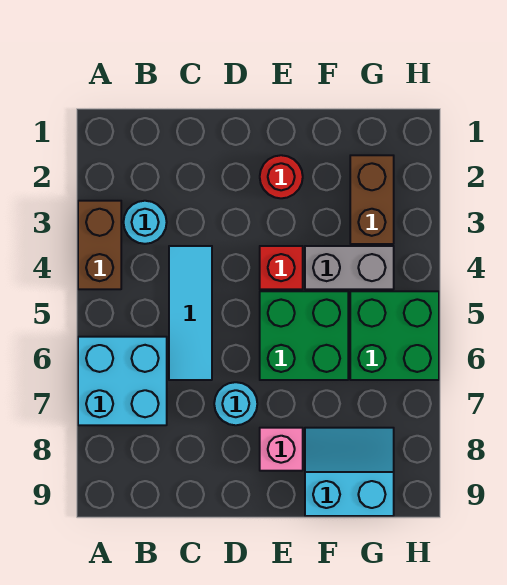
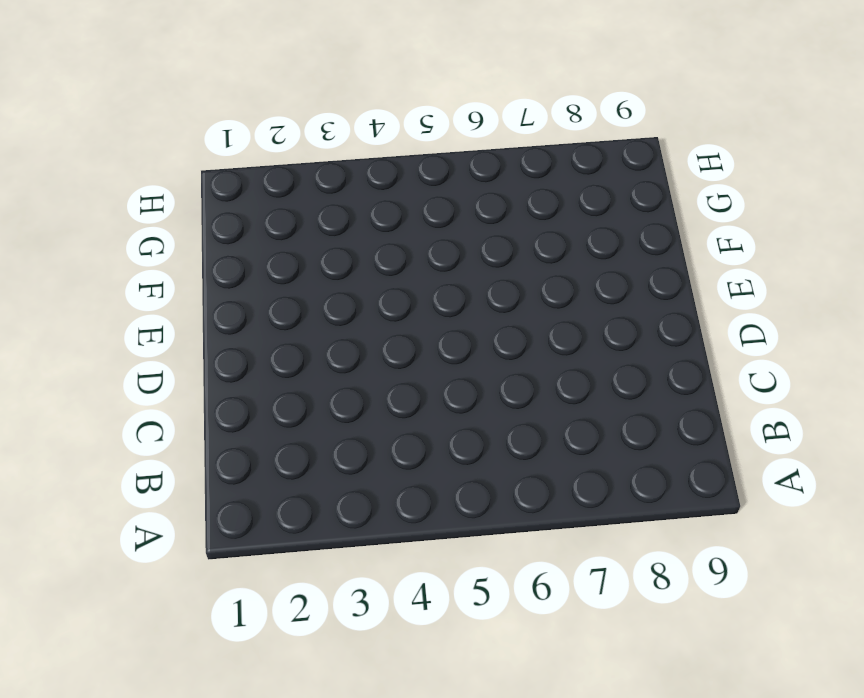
none -> brown 1x2 brick [78,201,121,289]
none -> cyan 2x2 brick [78,337,167,425]
none -> cyan 1x1 round brick [124,201,167,244]

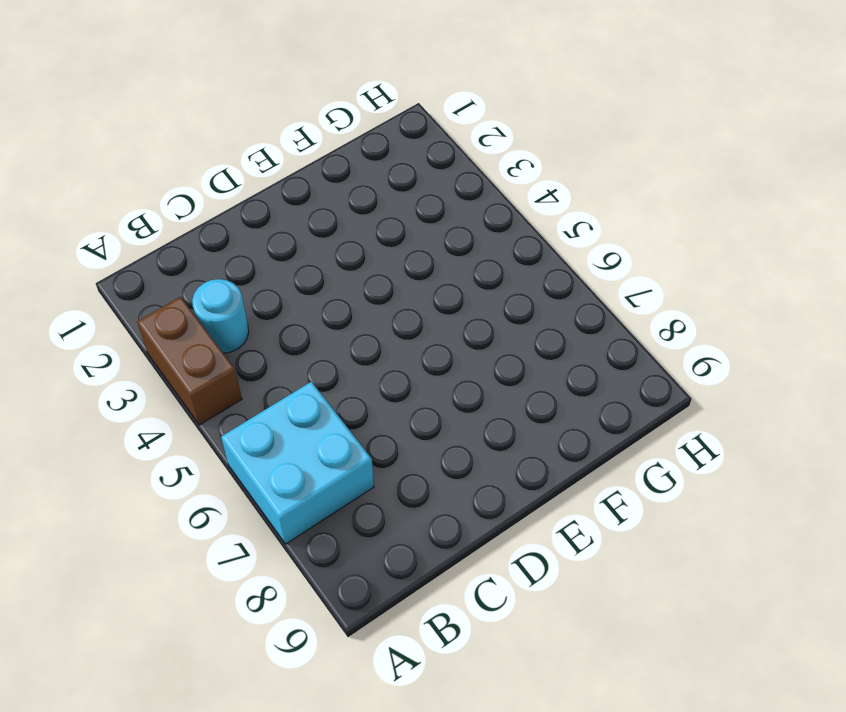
none -> cyan 1x3 tile [169,246,212,380]
none -> cyan 1x1 round brick [214,382,257,425]
none -> red 1x1 round brick [260,155,303,198]

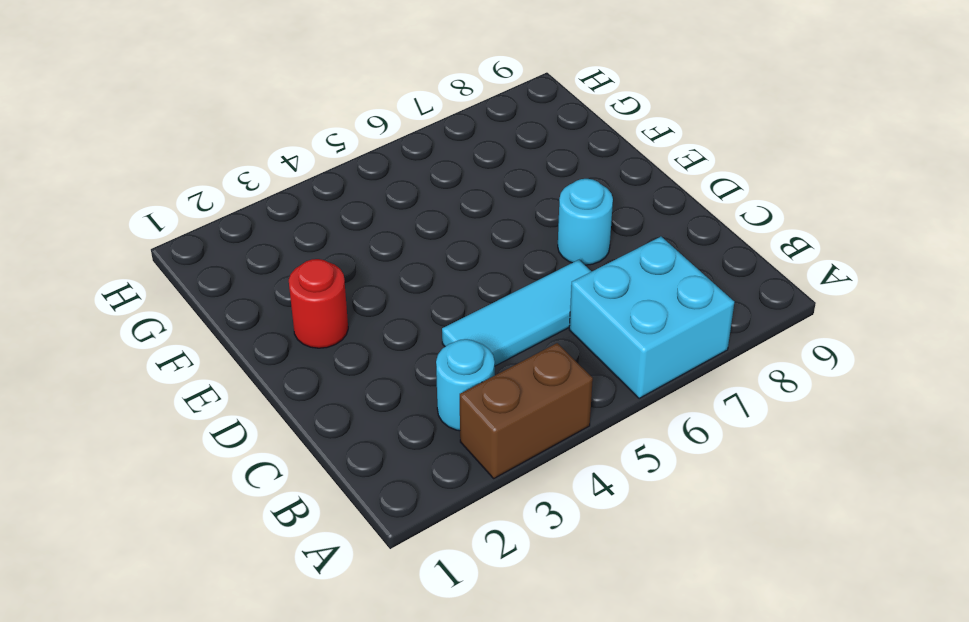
none -> red 1x1 brick [260,246,303,289]
none -> green 2x2 brick [260,291,348,380]
none -> pink 1x1 brick [260,428,303,471]

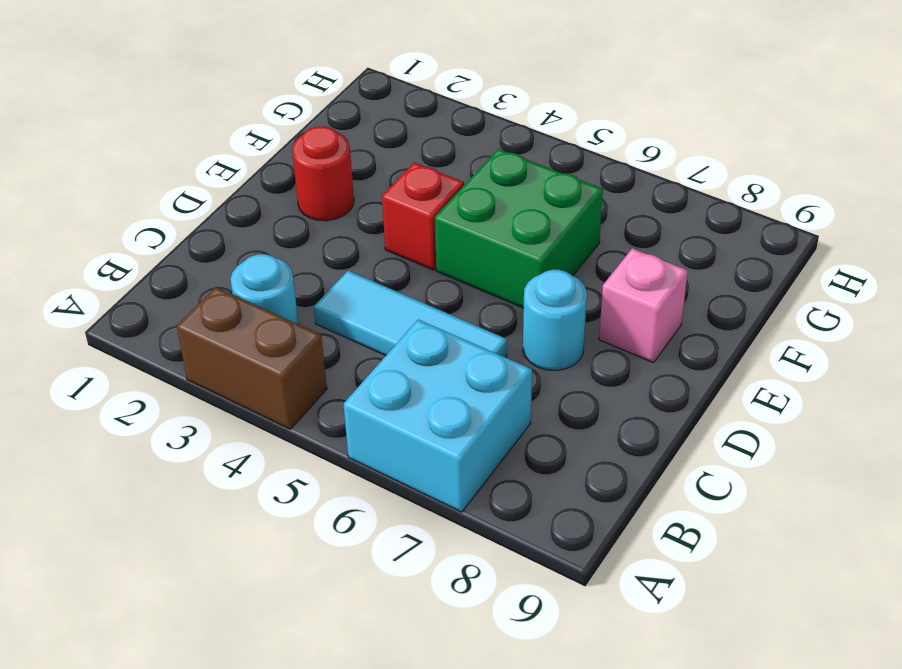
none -> grey 1x2 brick [305,246,394,289]
none -> cyan 2x2 slope [305,428,394,516]
none -> brown 1x2 brick [350,155,394,244]

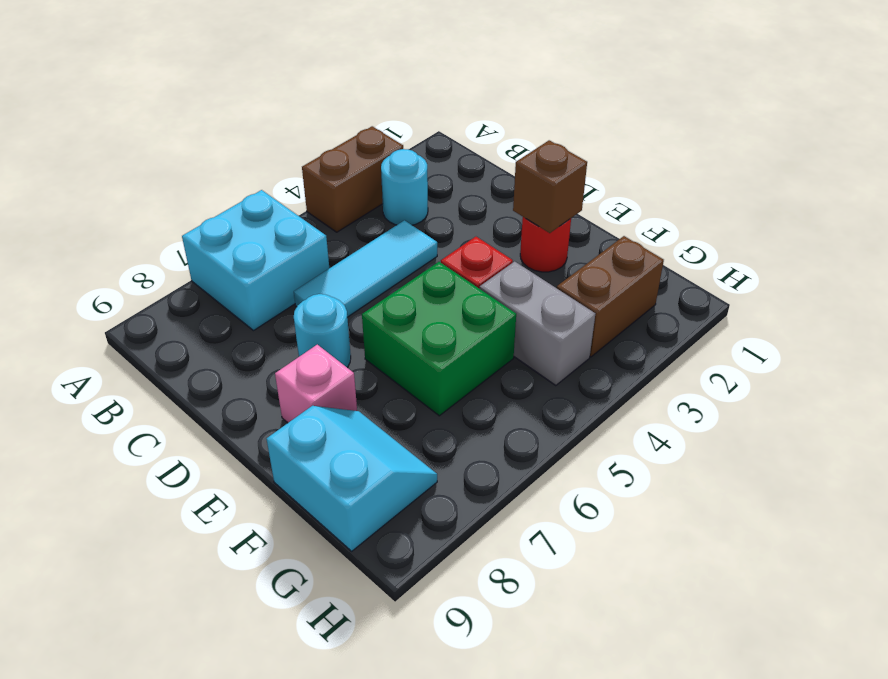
brown 1x1 brick [513,140,587,233] -> none
none -> green 2x2 brick [350,291,439,380]

